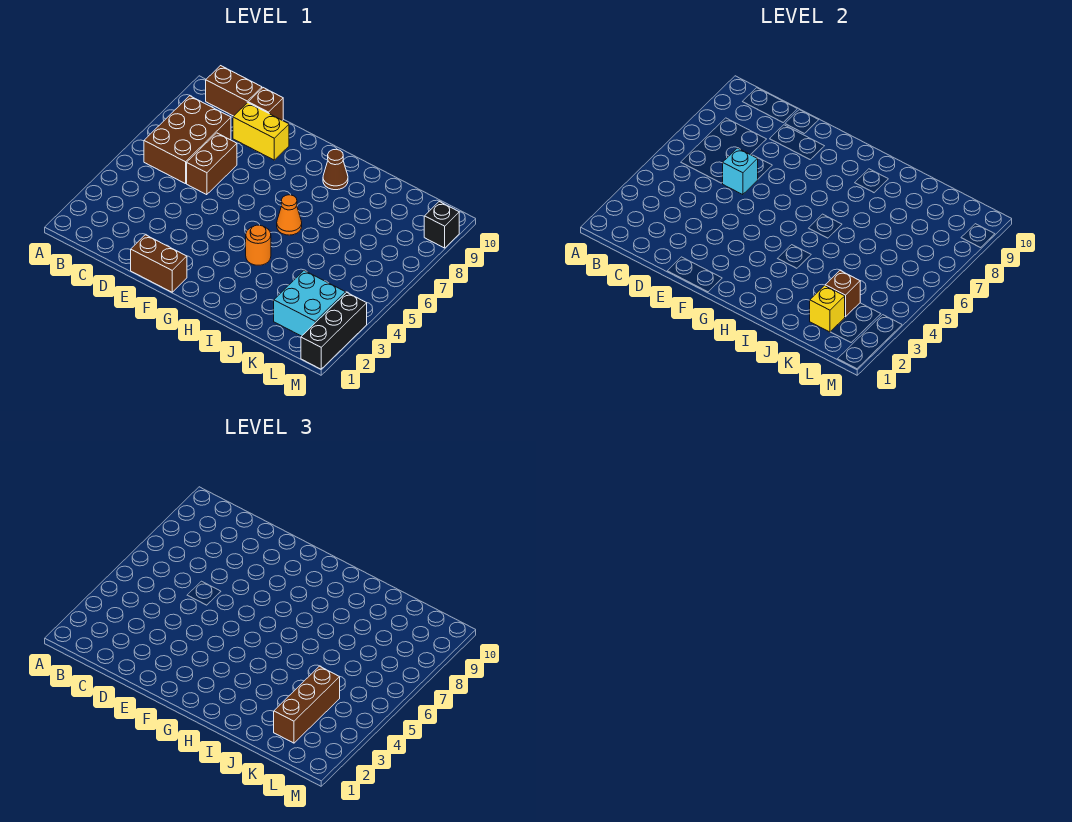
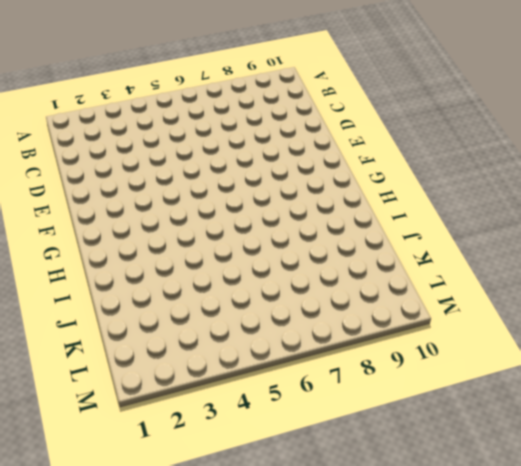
none -> brown 2x3 brick [144,96,231,184]
none -> brown 1x2 brick [206,66,262,116]
none -> brown 1x2 brick [187,133,237,195]

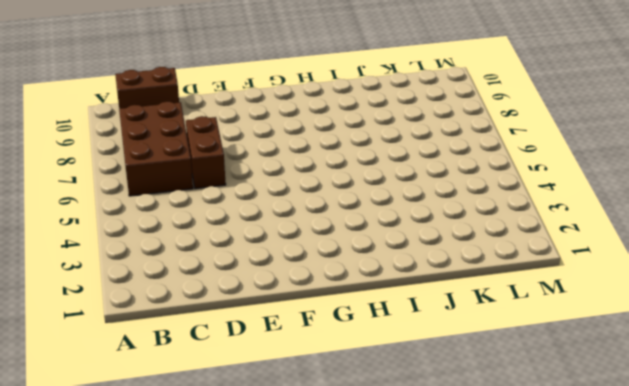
none -> yellow 1x2 brick [233,103,289,160]
none -> brown 1x1 brick [248,88,283,121]
none -> brown 1x2 brick [131,235,187,292]

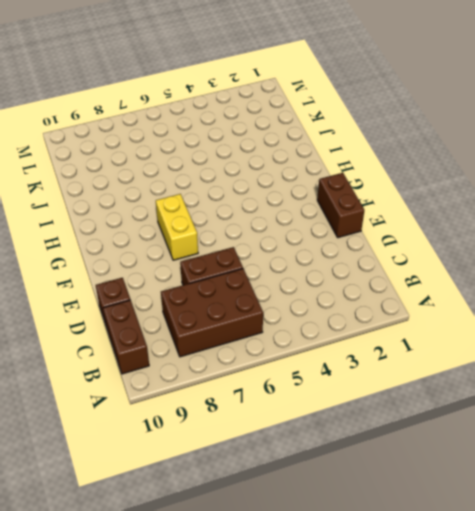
yellow 1x2 brick [156,194,198,260] -> yellow 1x2 brick moved to [233,103,289,160]
none -> orange 1x1 round brick [246,225,271,265]
none -> orange 1x1 cone [277,195,302,235]
none -> brown 1x1 cone [323,149,348,190]

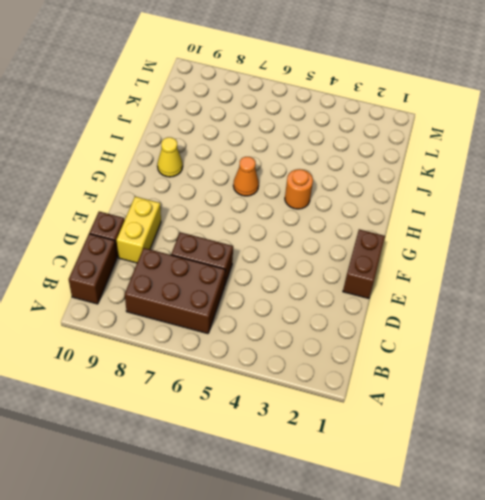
yellow 1x1 cone [157,137,183,177] -> brown 1x1 cone [323,149,348,190]
none -> cyan 2x2 brick [274,271,346,336]
none -> black 1x3 brick [301,292,367,369]
none -> black 1x1 brick [424,202,459,248]

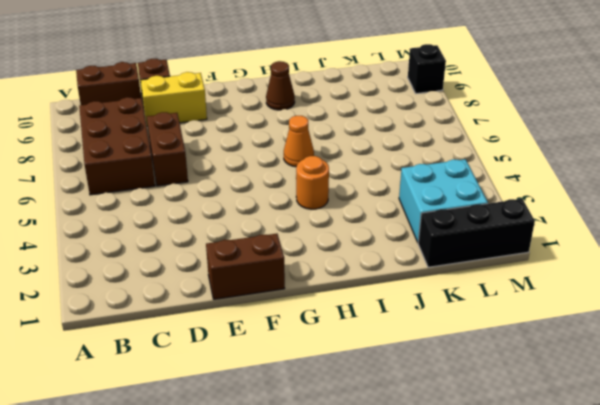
black 1x3 brick [418,199,535,267] -> black 1x3 brick turned to [301,292,367,369]
none -> cyan 1x1 brick [723,148,758,195]
none -> yellow 1x1 brick [810,286,845,332]
none -> brown 1x1 brick [825,271,860,317]

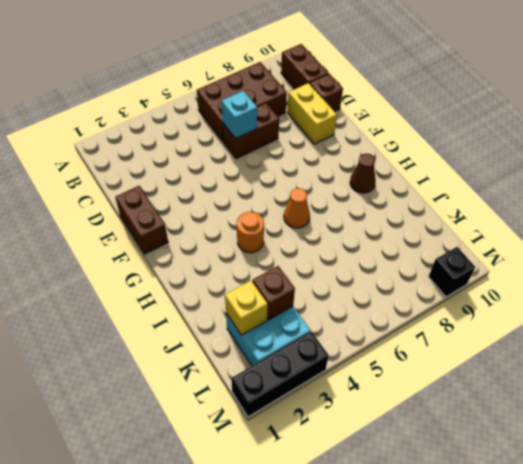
none -> brown 1x3 brick [274,666,340,743]

